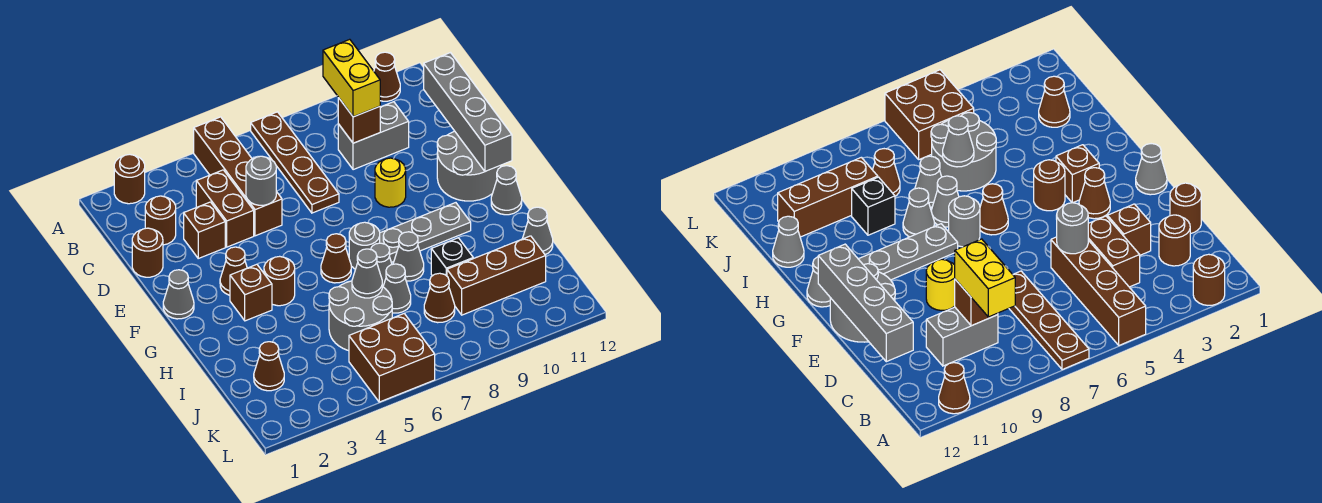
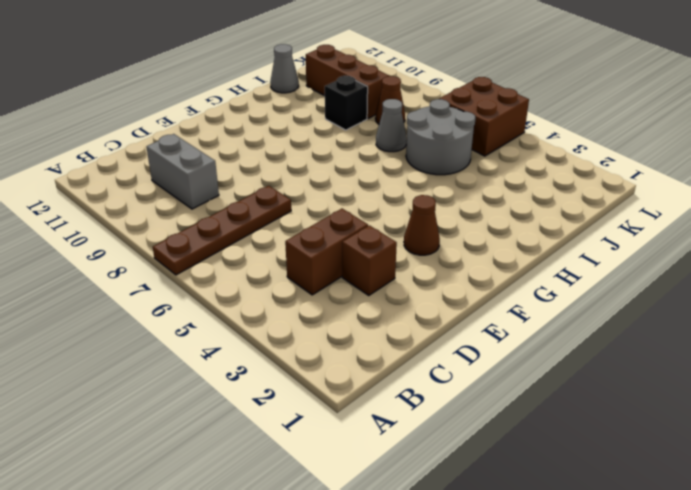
none -> brown 1x1 round brick [114,154,145,204]
none -> brown 1x4 brick [194,117,282,236]
none -> brown 1x1 cone [374,52,400,101]
none -> brown 1x1 round brick [145,196,176,245]

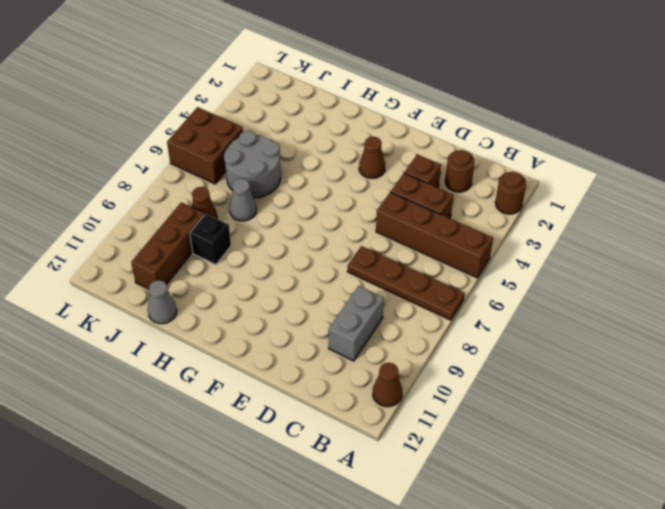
none -> brown 1x1 round brick [132,228,163,277]
none -> yellow 1x1 round brick [375,158,406,207]
none -> grey 2x2 round brick [437,131,501,201]
none -> grey 1x1 cone [163,270,194,319]

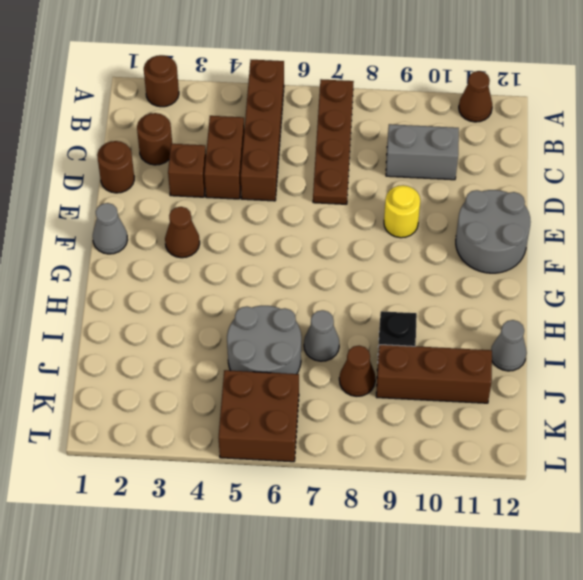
none -> brown 1x1 brick [230,264,272,321]
none -> brown 1x1 round brick [264,256,295,306]
none -> brown 1x1 cone [321,234,351,283]
none -> grey 1x1 round brick [349,222,380,269]

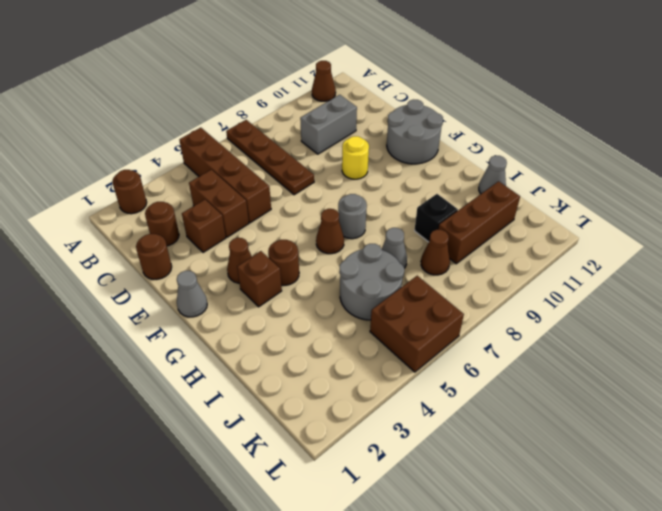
none -> grey 1x3 plate [380,203,471,262]
none -> grey 1x1 cone [491,166,522,215]
none -> grey 1x1 cone [371,243,392,286]
none -> grey 1x1 cone [393,232,424,281]

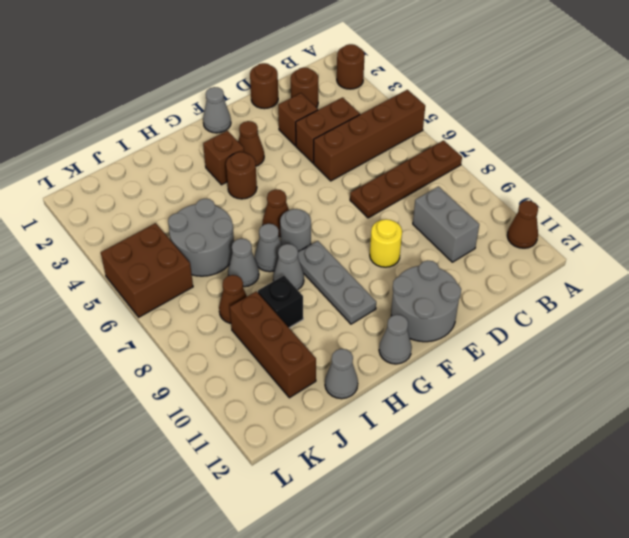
none -> brown 1x1 cone [254,342,284,391]
none -> brown 1x1 brick [338,98,380,143]
none -> grey 1x4 brick [424,53,512,171]
none -> grey 1x1 round brick [246,156,276,205]

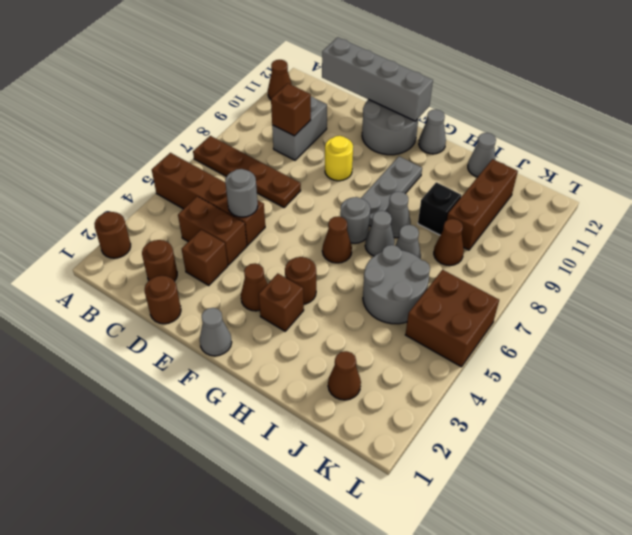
none -> grey 1x1 cone [352,249,382,298]
none -> yellow 1x2 brick [323,39,380,117]

